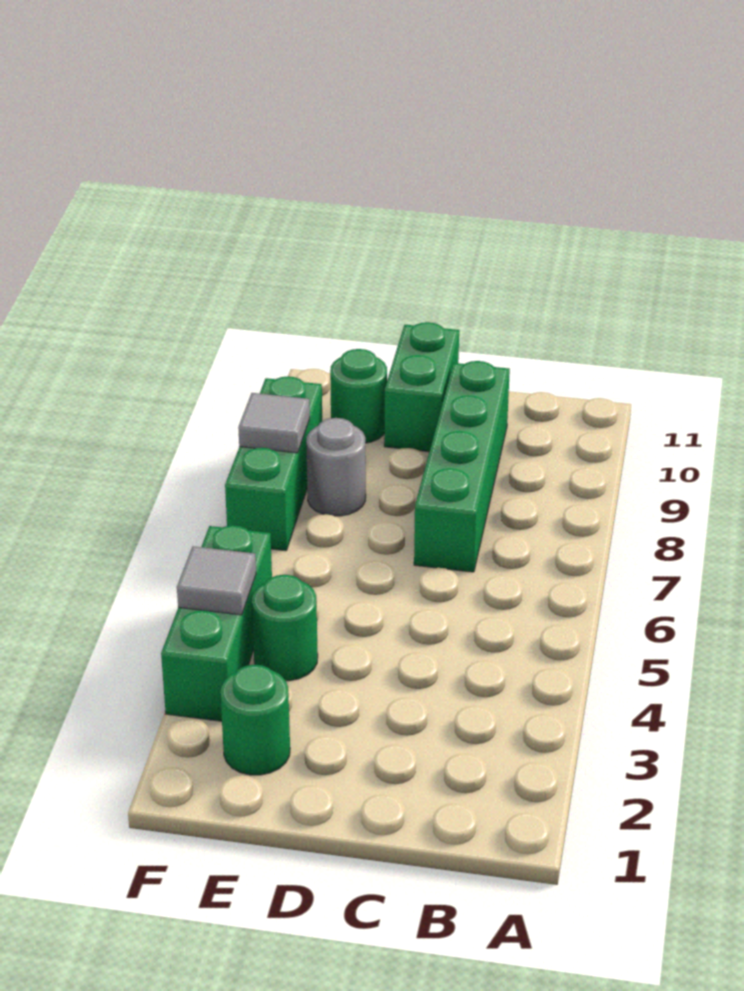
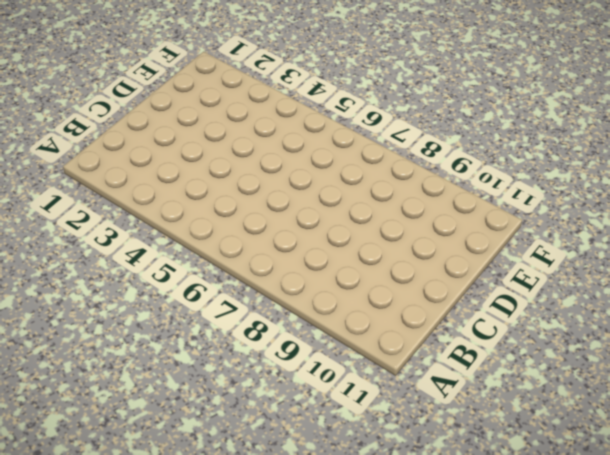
none -> green 1x4 brick [414,361,510,572]
none -> green 1x2 brick [384,322,459,452]

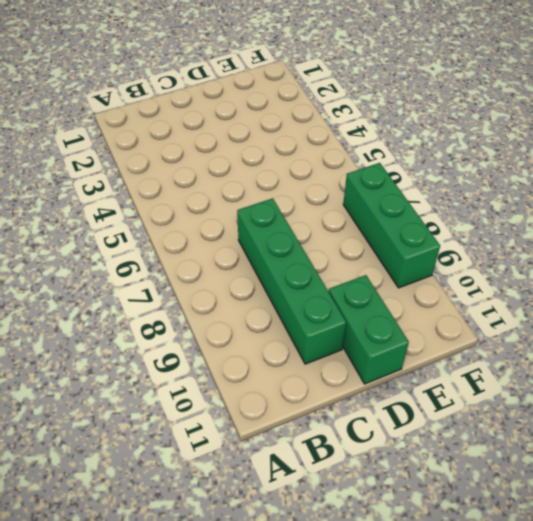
none -> green 1x1 round brick [220,665,290,775]
none -> green 1x1 round brick [252,575,318,681]

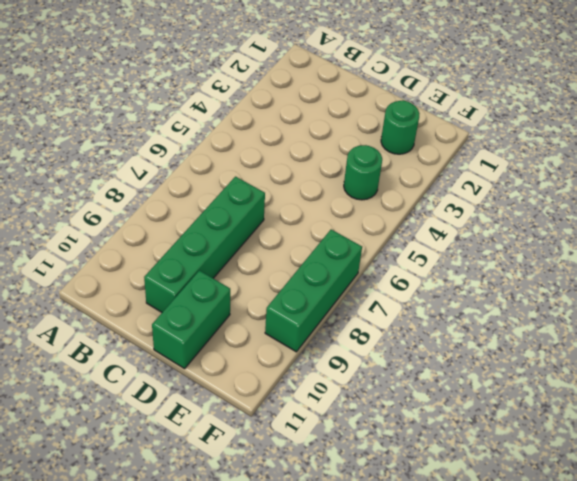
none -> grey 1x1 round brick [306,418,366,516]
none -> green 1x1 round brick [330,349,387,443]

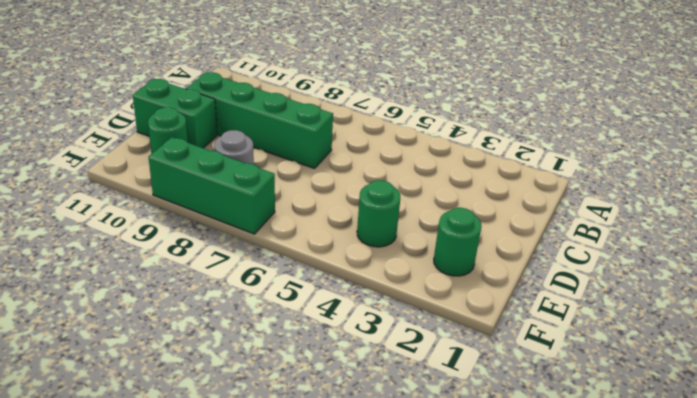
none -> green 1x3 brick [161,525,272,721]
none -> grey 1x1 tile [177,546,256,615]

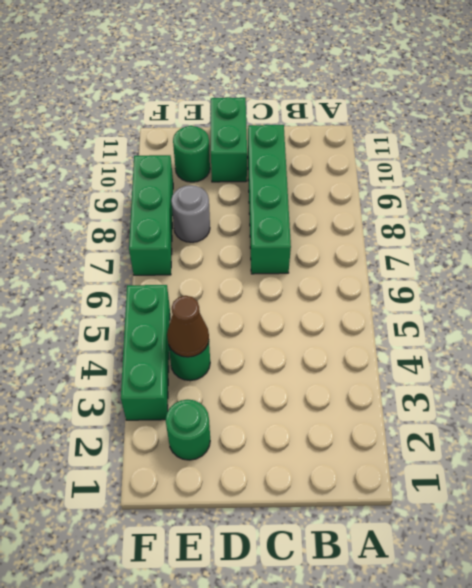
brown 1x1 cone [167,296,209,357] -> none
none -> grey 1x1 tile [177,546,256,615]
none -> grey 1x1 tile [238,393,310,453]

